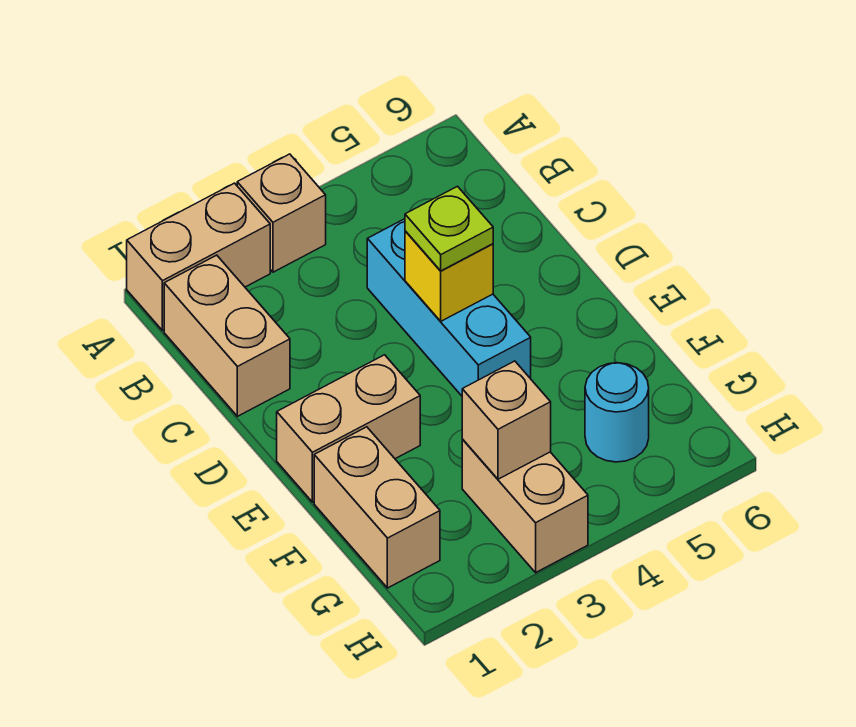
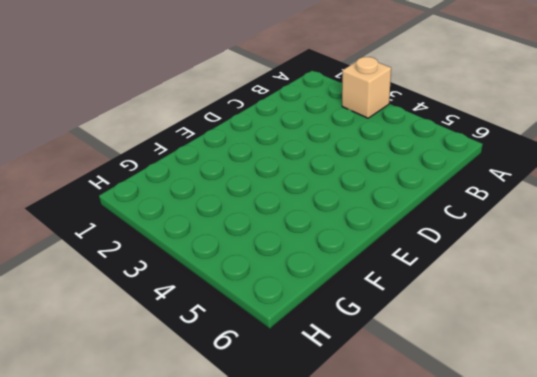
none -> tan 1x2 brick [127,183,270,331]
none -> tan 1x2 brick [164,255,290,416]

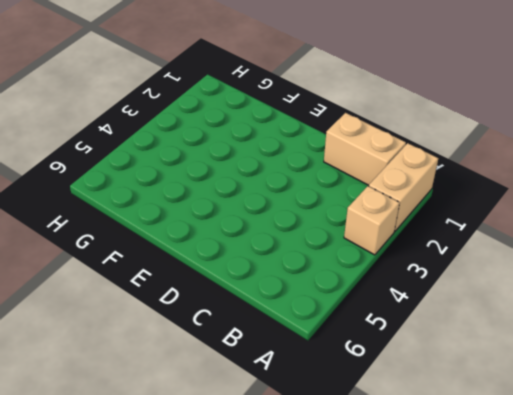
none -> cyan 1x3 brick [367,219,531,396]
none -> tan 1x2 brick [277,355,420,502]

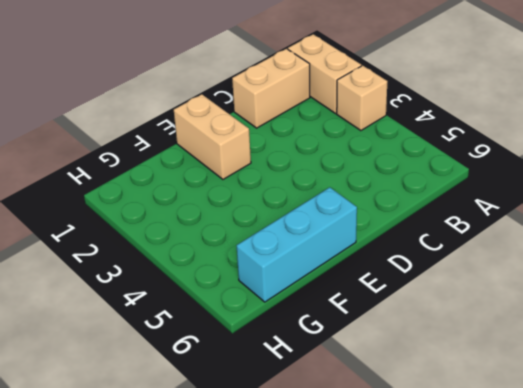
cyan 1x3 brick [237,187,357,302] -> cyan 1x3 brick moved to [367,219,531,396]
none -> tan 1x2 brick [314,427,440,588]
none -> tan 1x2 brick [462,439,588,573]

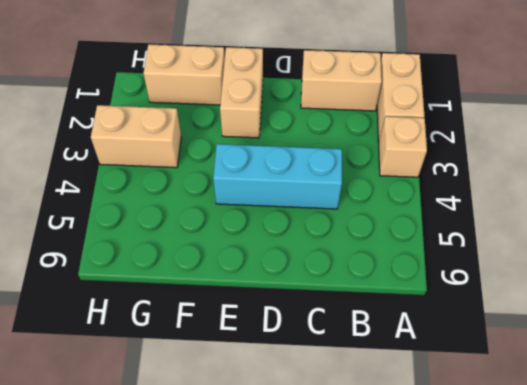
none -> cyan 1x1 round brick [585,363,649,462]
none -> yellow 1x1 brick [405,231,493,321]

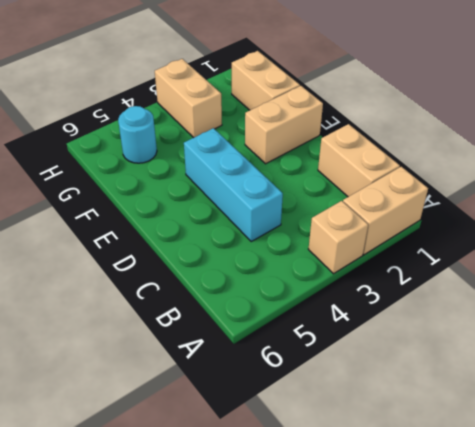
none -> yellow 1x1 brick [405,231,493,321]
none -> tan 1x1 brick [462,361,551,479]

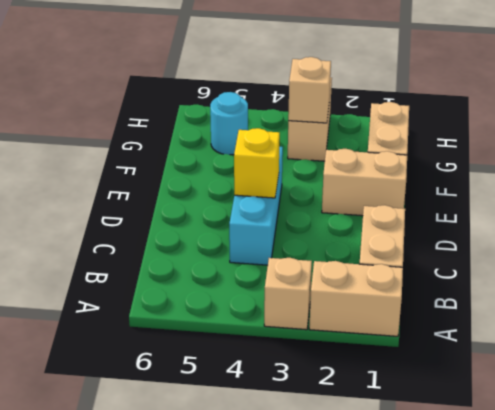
none -> lime 1x1 plate [405,186,493,271]

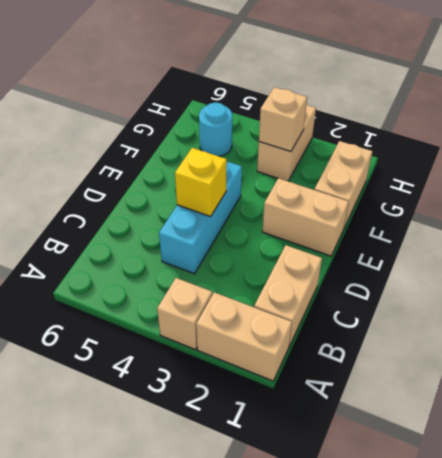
none -> lime 1x1 plate [405,186,493,271]

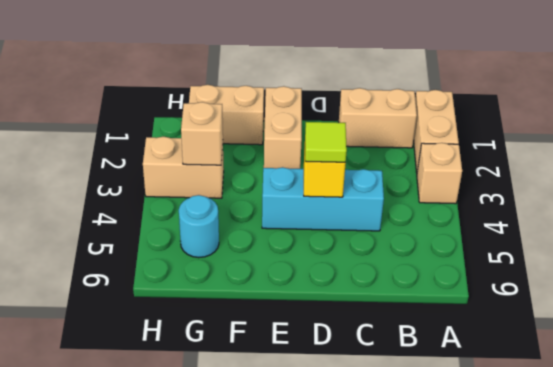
lime 1x1 tile [305,122,347,162] -> lime 1x1 plate [405,186,493,271]

